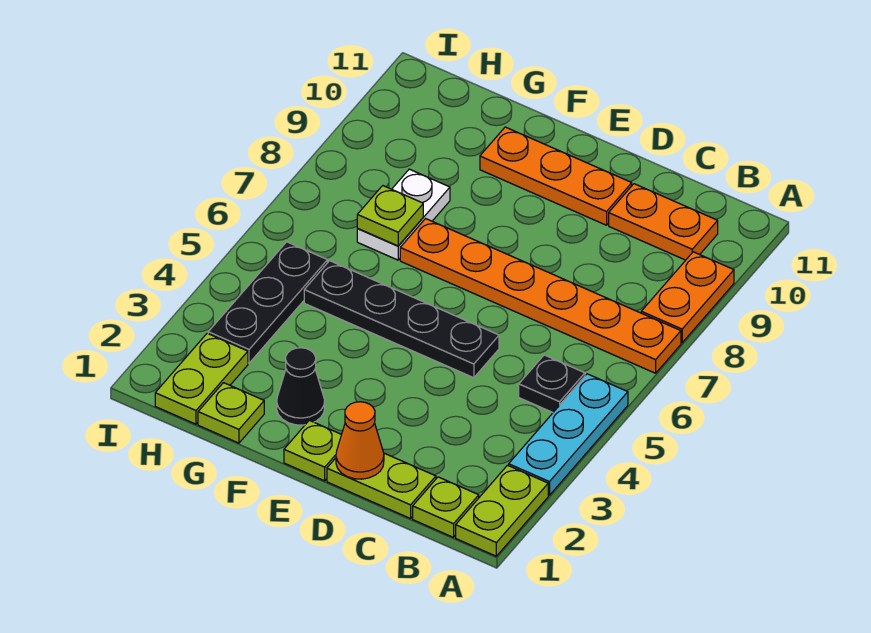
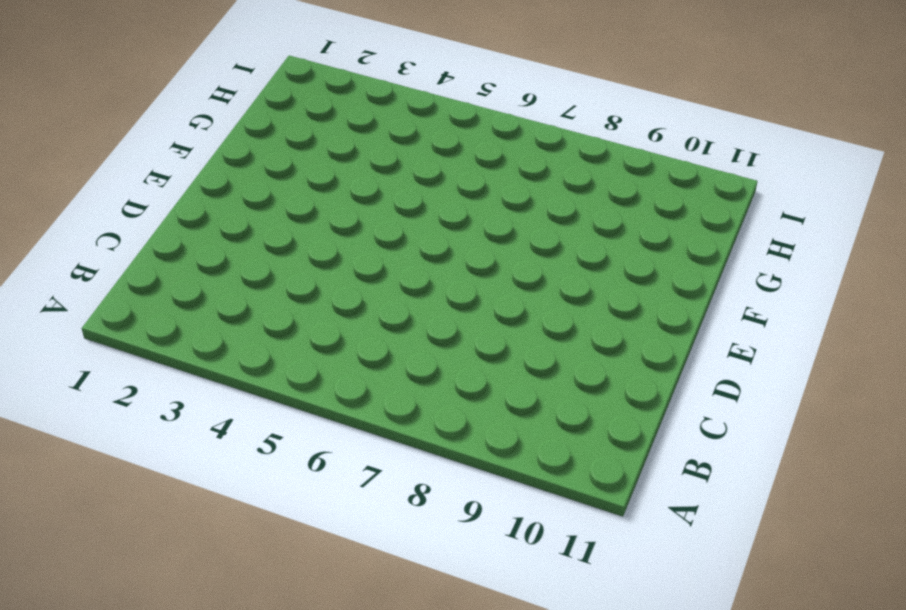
none -> lime 1x2 plate [456,465,548,556]
none -> cyan 1x3 plate [509,374,628,495]
none -> orange 1x6 plate [400,219,681,373]

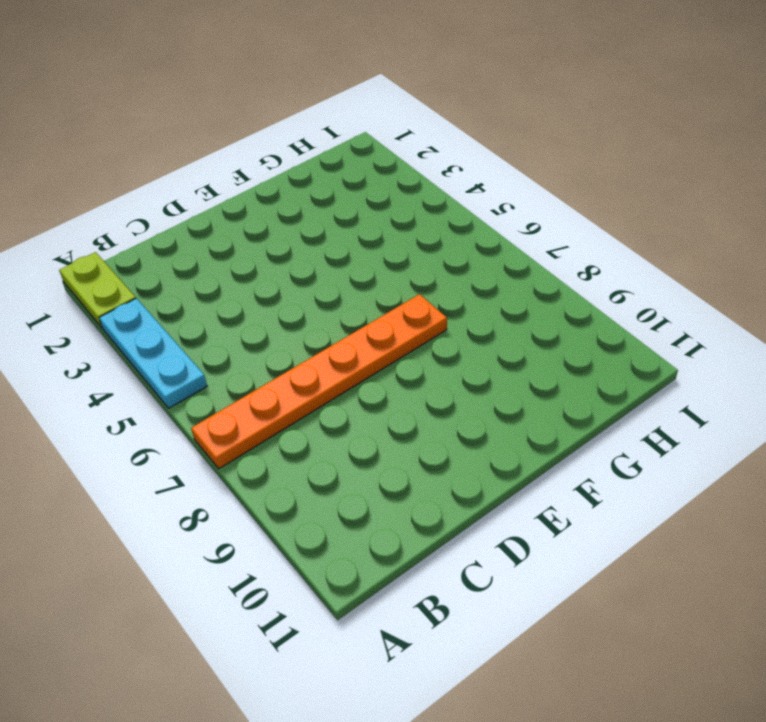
none -> orange 1x2 plate [641,252,734,343]
none -> lime 1x1 plate [413,477,479,537]
none -> black 1x1 plate [519,355,585,412]

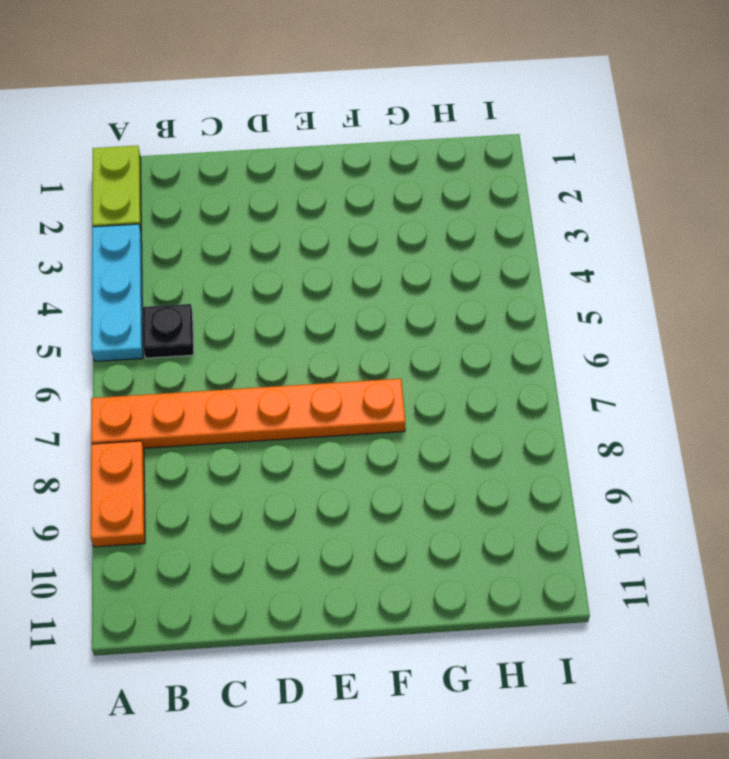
none -> lime 1x1 plate [413,477,479,537]
none -> orange 1x2 plate [609,184,718,260]
none -> lime 1x2 plate [327,453,436,519]

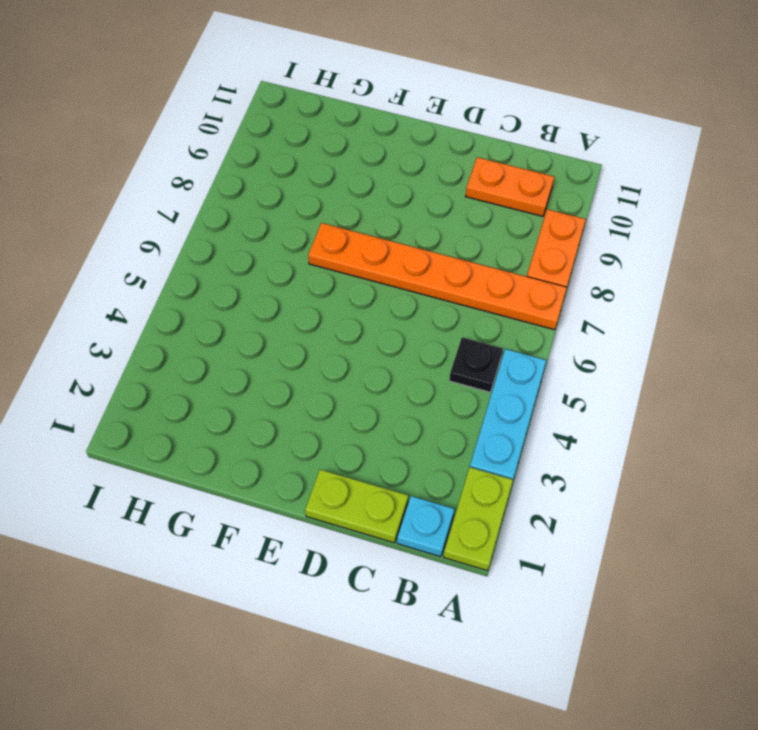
cyan 1x1 plate [397,496,454,557] -> lime 1x1 plate [413,477,479,537]
none -> black 1x4 plate [304,261,499,378]
none -> orange 1x3 plate [480,127,632,225]
none -> lime 1x1 plate [284,420,342,481]

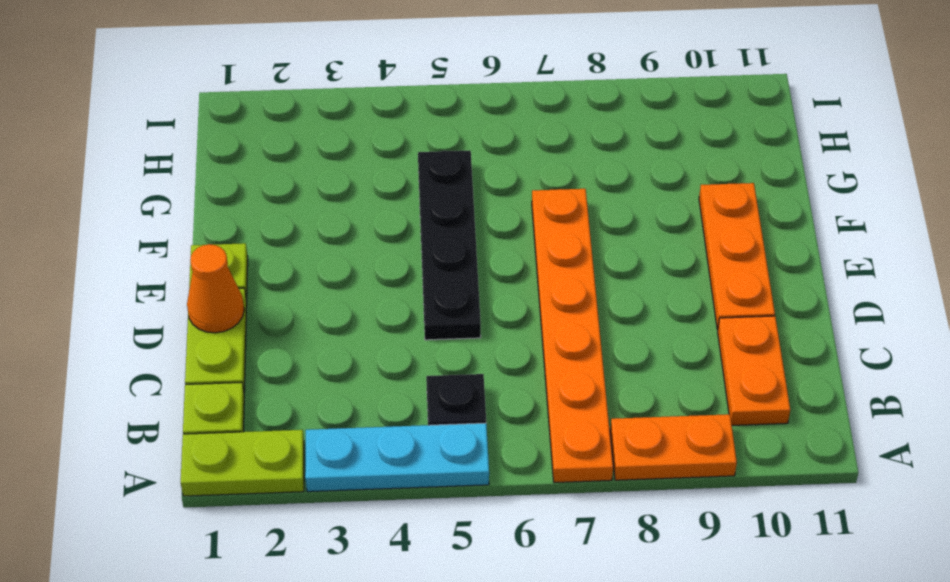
none -> black 1x1 cone [277,348,325,425]
none -> lime 1x1 plate [198,383,264,443]
none -> white 1x2 plate [357,169,450,260]

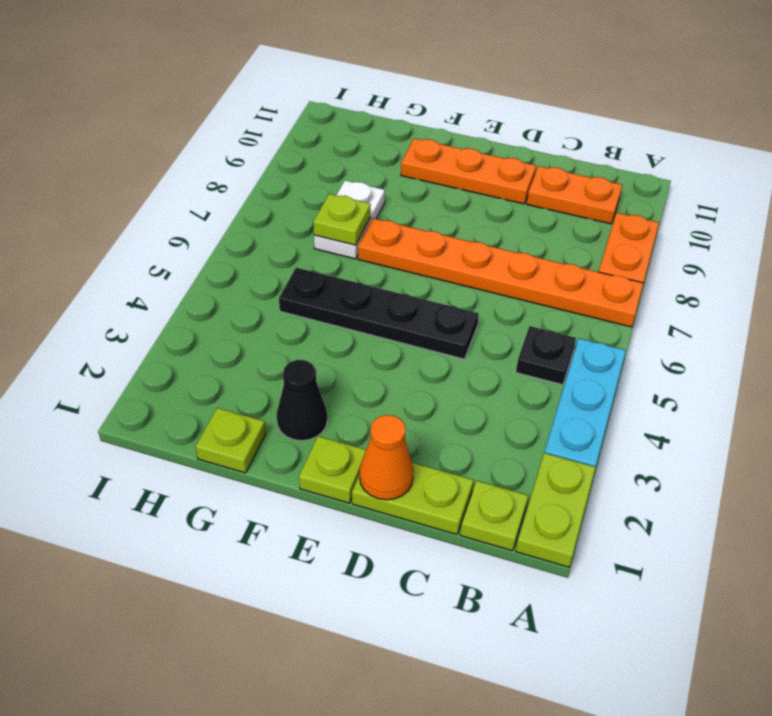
none -> lime 1x2 plate [155,333,248,424]
none -> black 1x3 plate [208,242,327,363]

